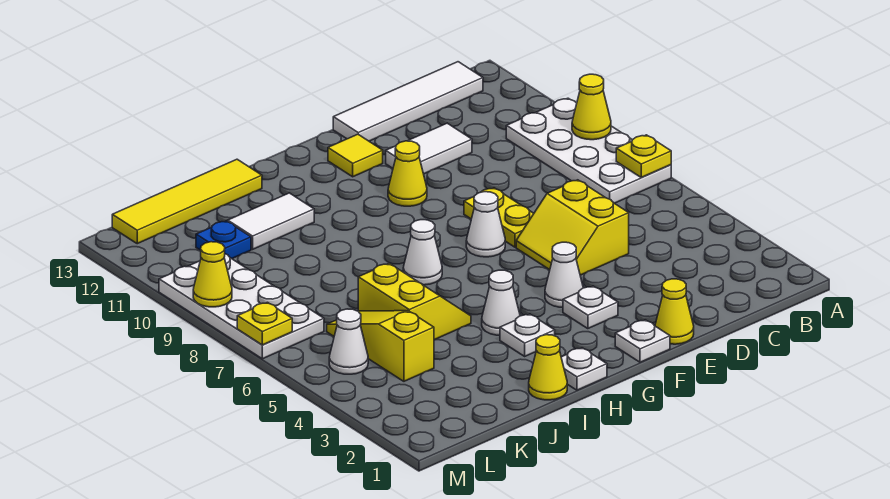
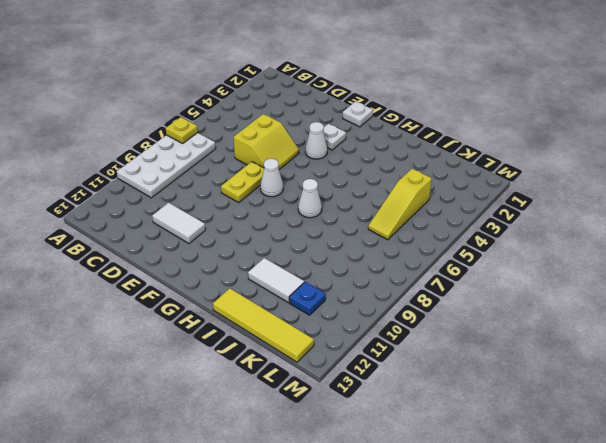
none -> white 1x4 tile [333,62,483,141]
none -> yellow 1x1 cone [655,279,694,344]
none -> yellow 1x1 cone [388,141,427,206]

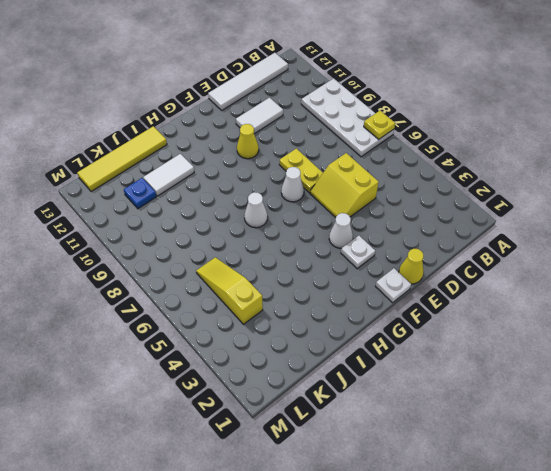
none -> yellow 1x1 tile [328,134,383,177]
none -> white 1x1 plate [561,348,607,390]
none -> white 1x1 plate [500,314,555,356]

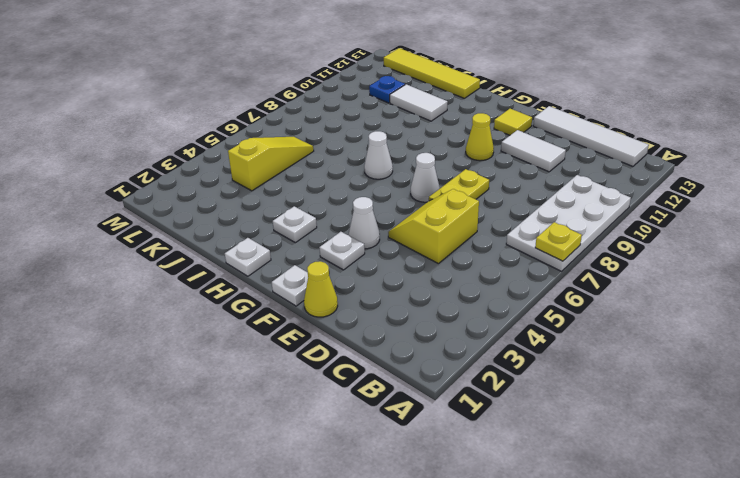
none -> white 1x1 cone [482,270,520,335]
none -> yellow 1x1 cone [529,335,567,400]
none -> yellow 2x2 slope [358,263,471,340]

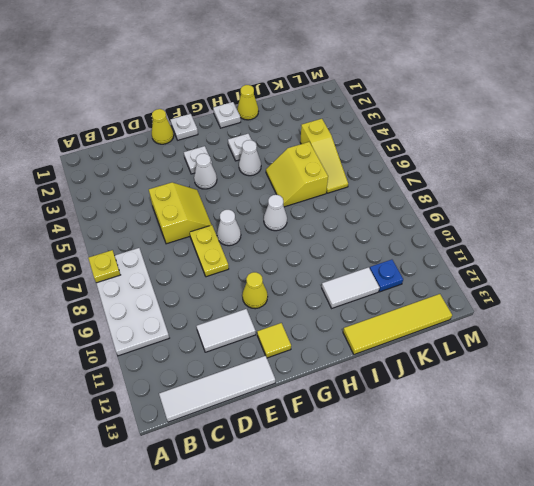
none -> white 1x1 cone [329,309,368,374]
none -> white 2x4 plate [159,254,324,359]
none -> yellow 1x1 cone [572,74,611,140]

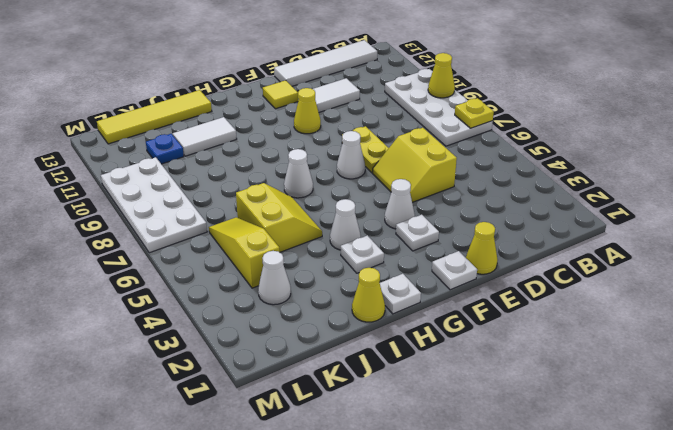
white 1x1 cone [258,251,291,305] -> white 1x1 cone moved to [329,309,368,374]
none -> yellow 1x1 plate [237,303,292,345]
none -> yellow 1x1 cone [193,242,232,307]

